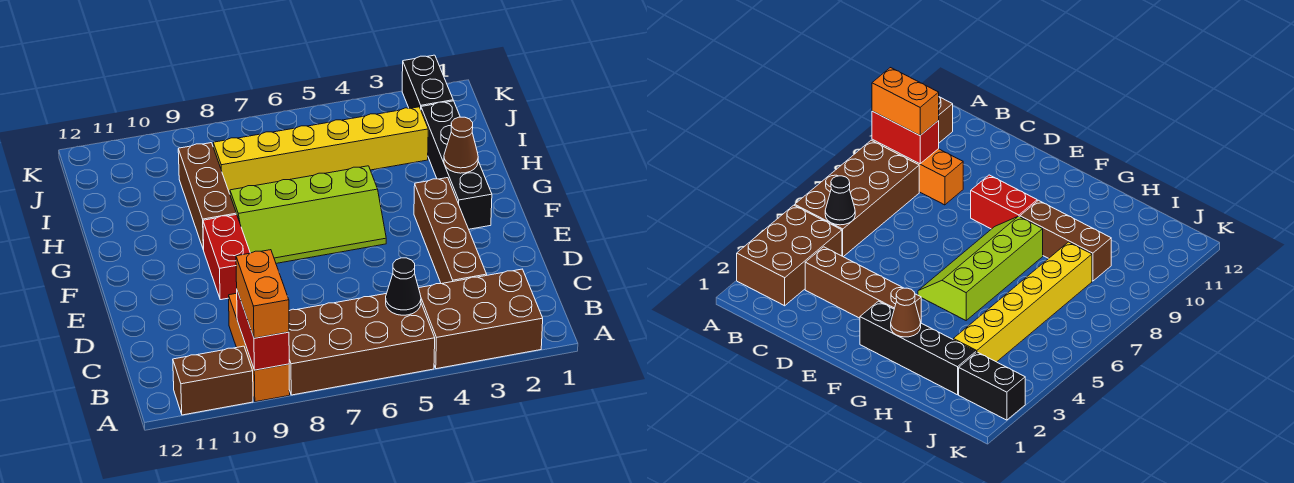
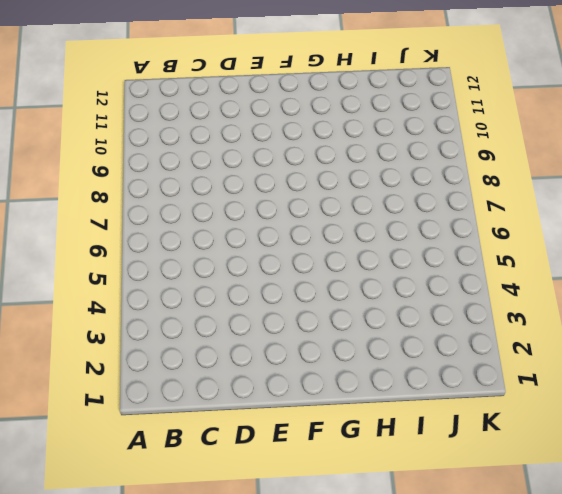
none -> brown 2x3 brick [419,269,543,369]
none -> brown 2x4 brick [289,293,435,395]
none -> orange 1x3 brick [229,293,290,402]

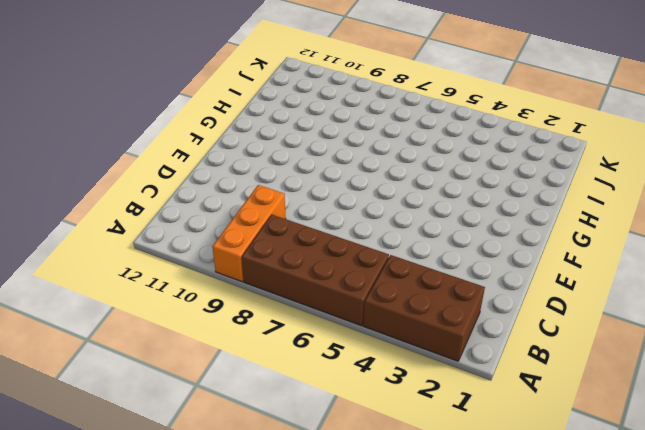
none -> brown 1x2 brick [173,346,253,415]
none -> brown 1x4 brick [414,178,487,284]
none -> red 1x2 brick [203,214,250,300]

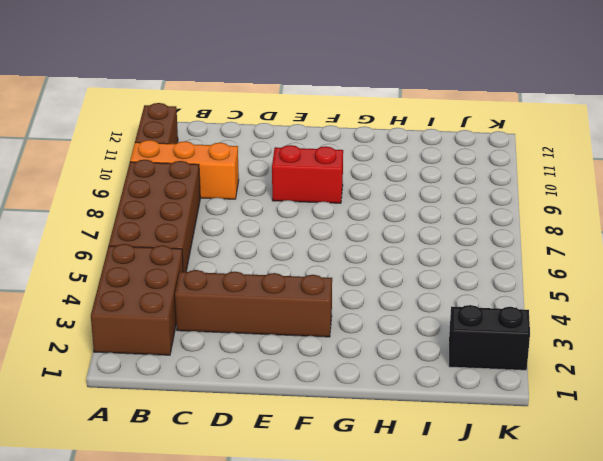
none -> black 1x4 brick [421,101,492,229]
none -> lime 2x4 slope [230,166,386,263]
none -> brown 1x3 brick [178,143,236,250]

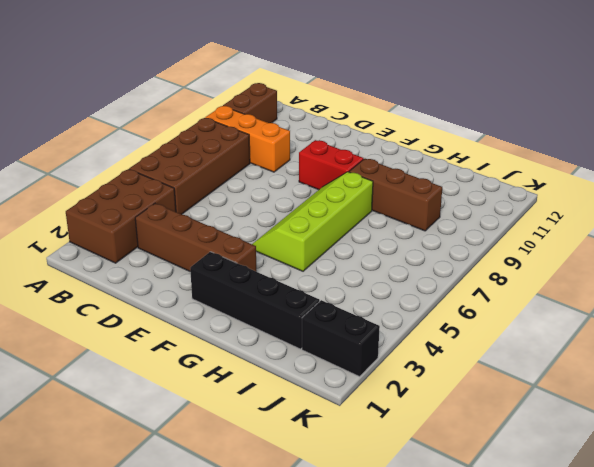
none -> yellow 1x6 brick [213,107,428,194]
none -> red 1x2 brick [237,291,289,370]
none -> black 1x1 cone [386,258,421,315]

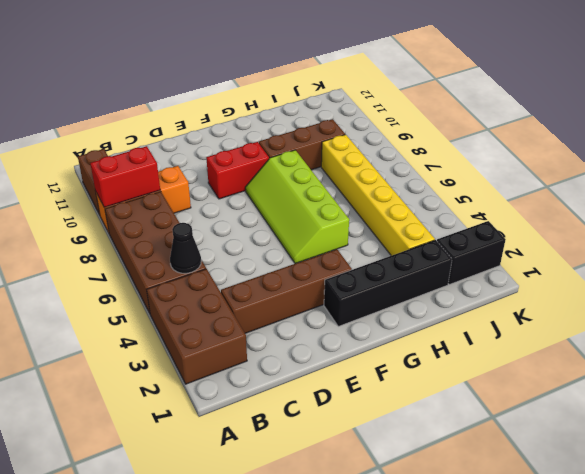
none -> brown 1x1 cone [444,117,478,173]
none -> orange 1x2 brick [236,250,289,338]

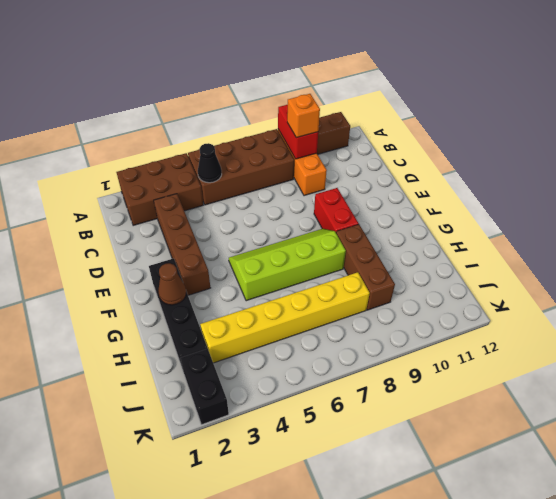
orange 1x1 brick [287,94,320,138] -> orange 1x2 brick [236,250,289,338]

